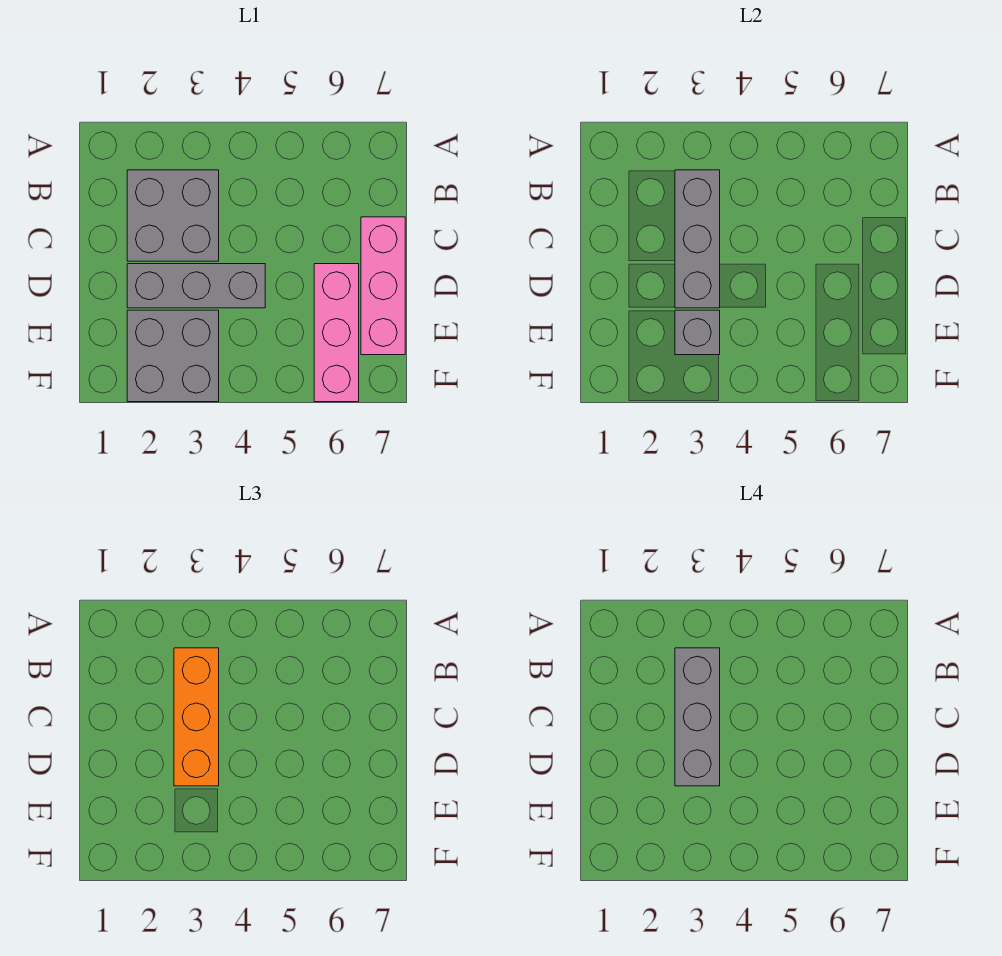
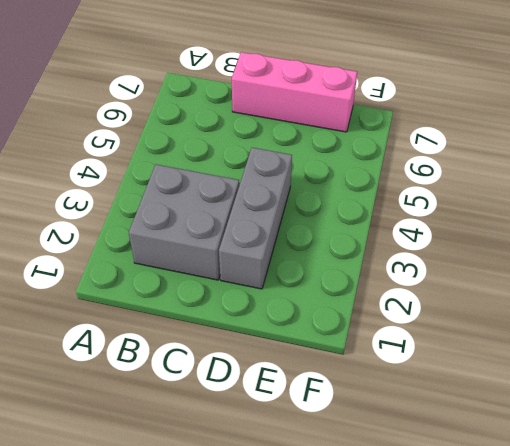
none -> pink 1x3 brick [314,264,359,402]
none -> grey 2x2 brick [127,310,219,402]

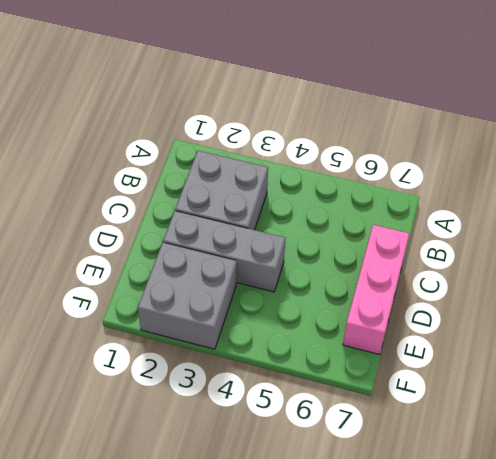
none -> pink 1x3 brick [314,264,359,402]
none -> grey 1x3 brick [675,170,720,308]

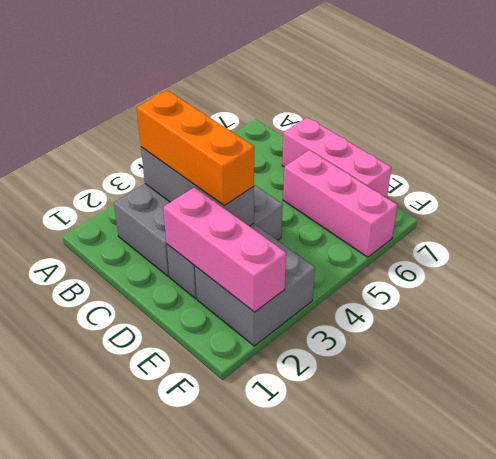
pink 1x3 brick [163,187,286,312] -> none
none -> grey 1x1 brick [675,310,720,355]
none -> grey 1x3 brick [675,648,720,786]

